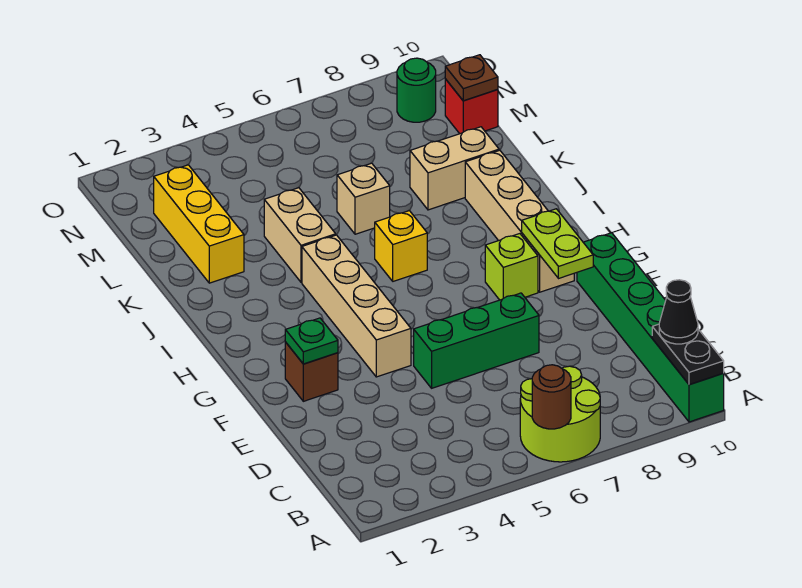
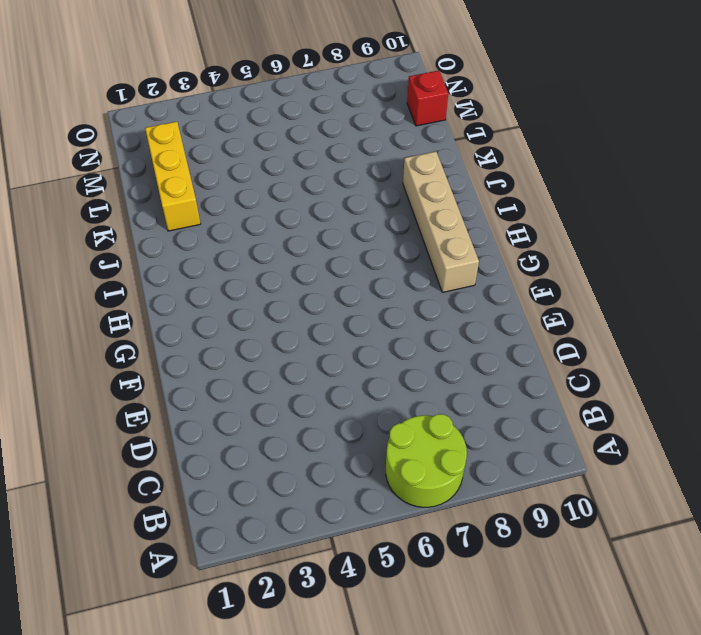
none -> green 1x6 brick [577,233,724,422]
none -> green 1x3 brick [414,293,539,388]
none -> brown 1x1 brick [285,342,338,401]

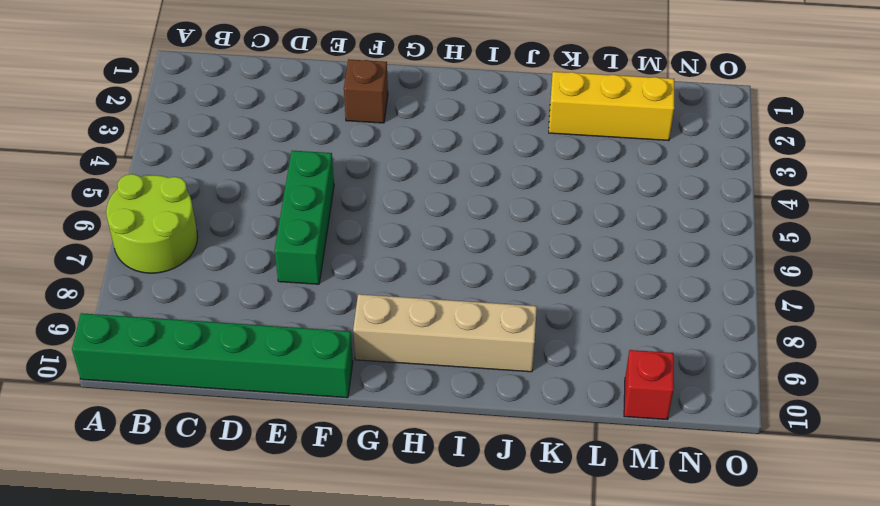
none -> tan 1x4 brick [302,235,411,377]
none -> lime 1x1 brick [485,234,538,300]
none -> yellow 1x1 brick [375,211,427,281]

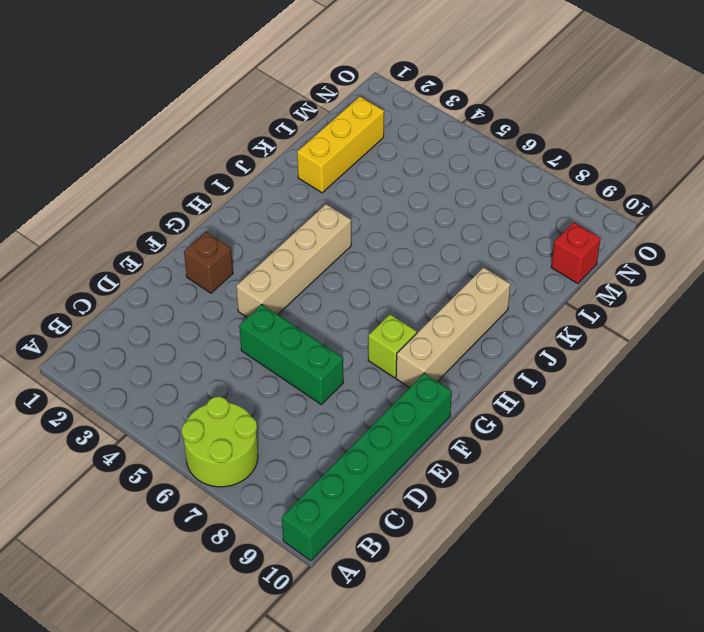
none -> yellow 1x1 brick [375,211,427,281]
none -> tan 1x2 brick [264,188,336,282]
none -> tan 1x1 brick [337,163,390,234]

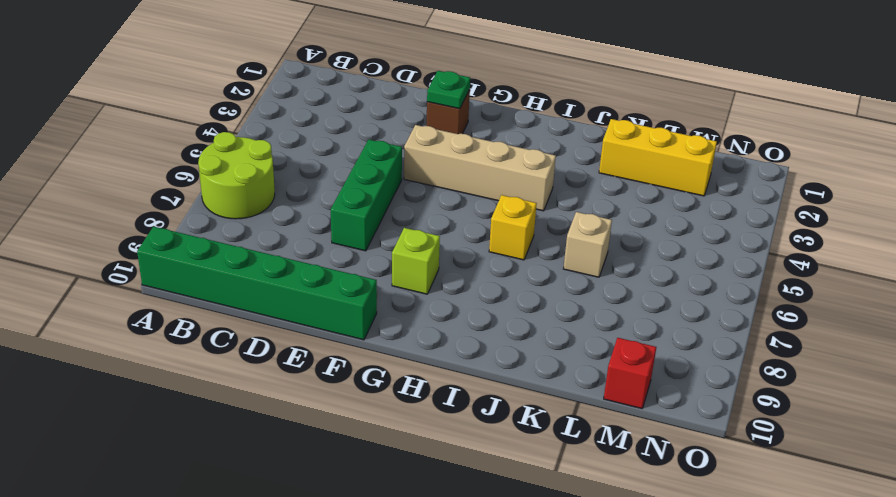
none -> tan 1x4 brick [465,150,574,292]
none -> tan 1x2 brick [264,188,336,282]
none -> tan 1x2 brick [410,127,499,210]

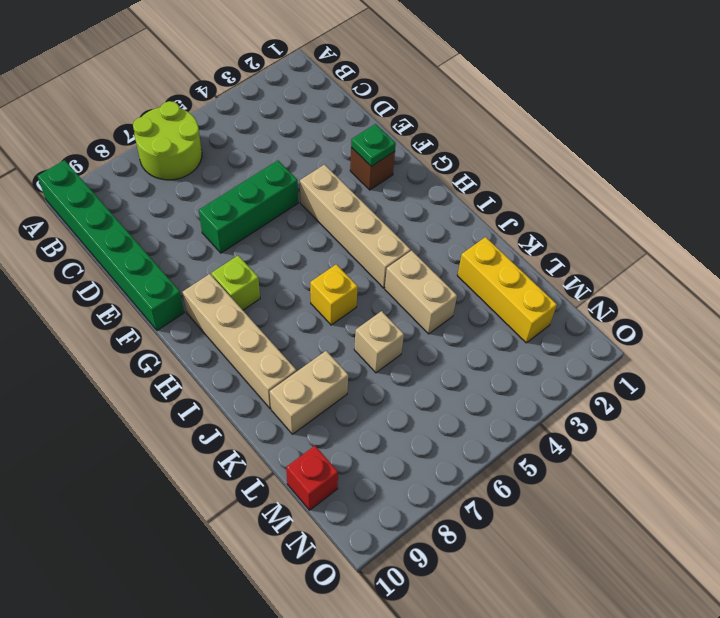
none -> green 1x1 round brick [397,58,436,122]
none -> brown 1x1 round brick [532,365,571,429]
none -> black 1x2 plate [652,324,724,385]

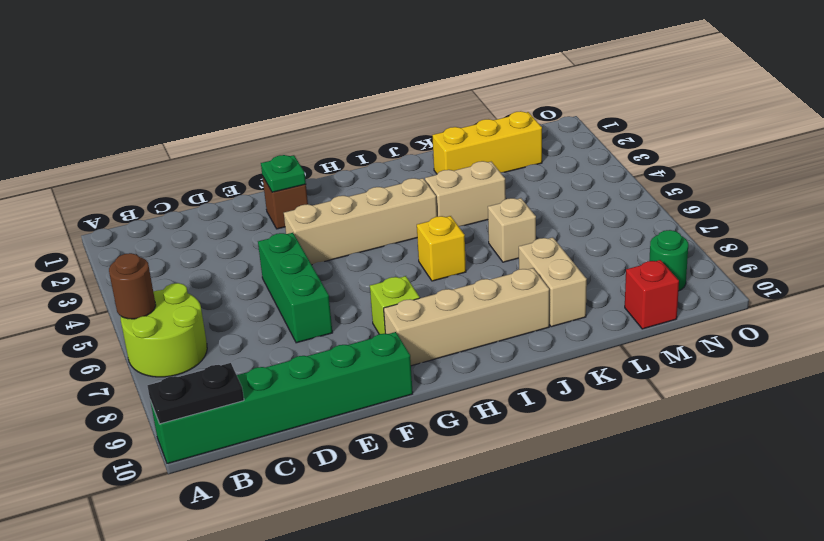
none -> lime 1x2 plate [522,209,593,279]
none -> brown 1x1 plate [445,55,498,101]
none -> black 1x1 cone [659,280,698,344]

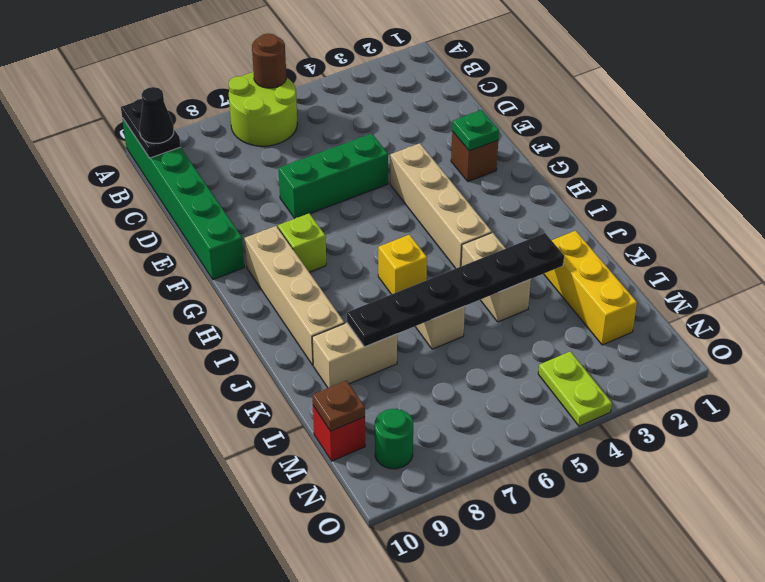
black 1x6 plate [347,233,564,347] -> none
lime 1x2 plate [538,351,612,426] -> lime 1x2 plate moved to [522,209,593,279]

